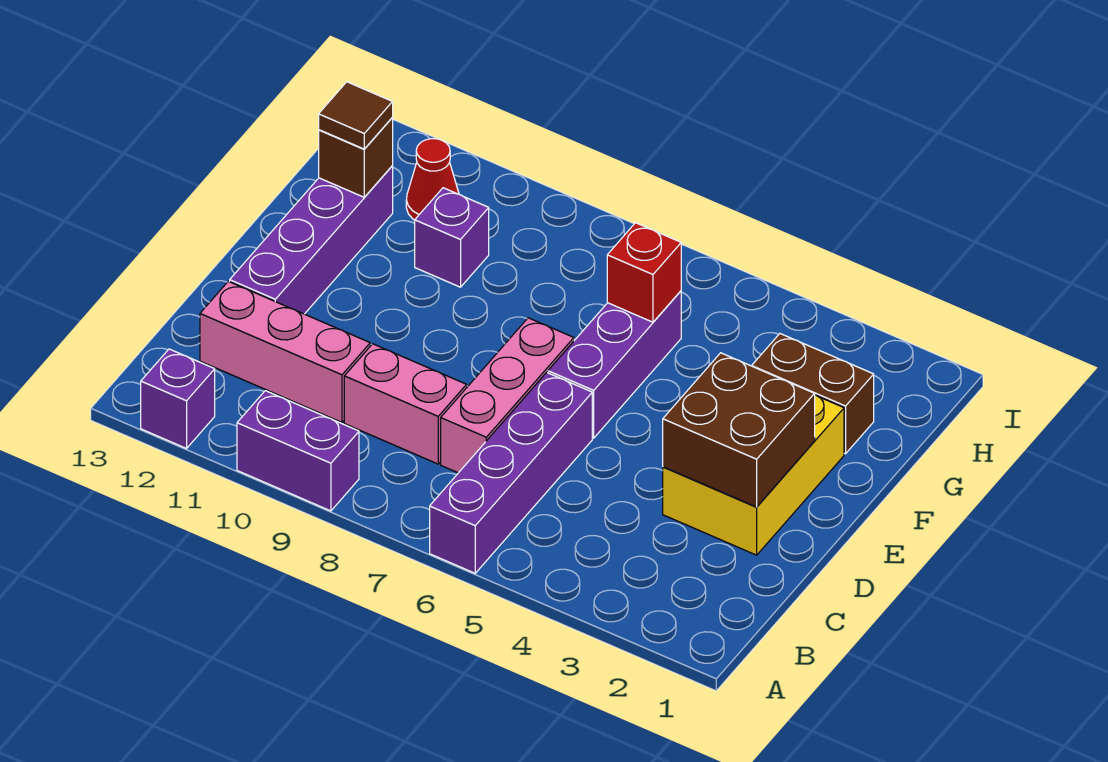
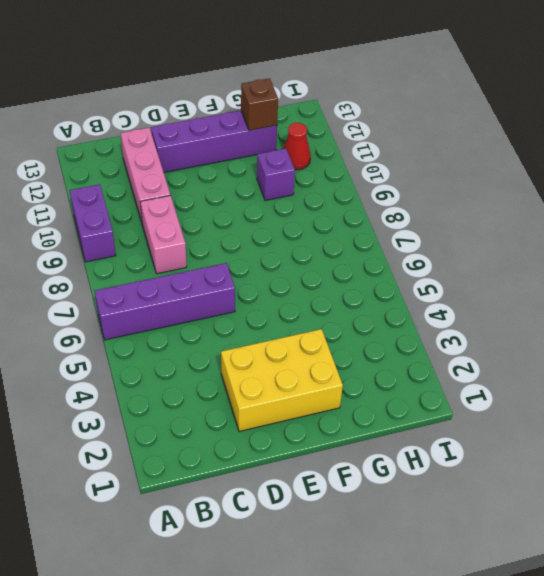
none -> purple 1x1 brick [141,349,215,448]
none -> pink 1x3 brick [441,318,574,473]
none -> purple 1x3 brick [548,291,681,438]

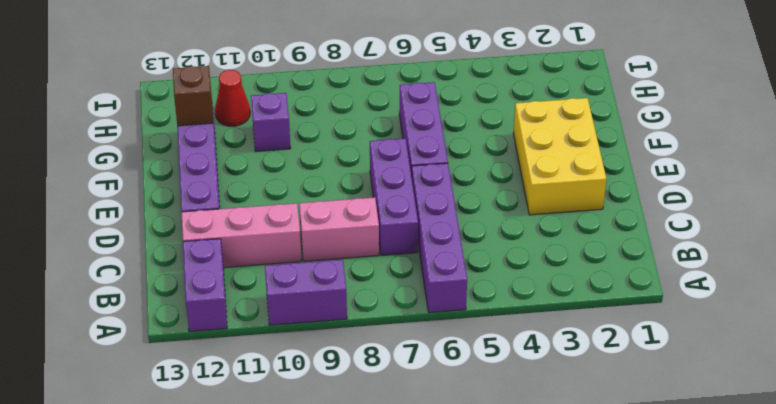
purple 1x2 brick [183,239,227,332] -> purple 1x1 brick [141,349,215,448]
purple 1x3 brick [370,138,418,255] -> pink 1x3 brick [441,318,574,473]
none -> brown 1x2 brick [752,334,874,454]
none -> brown 2x2 brick [663,353,815,507]
none -> red 1x1 brick [607,223,681,322]

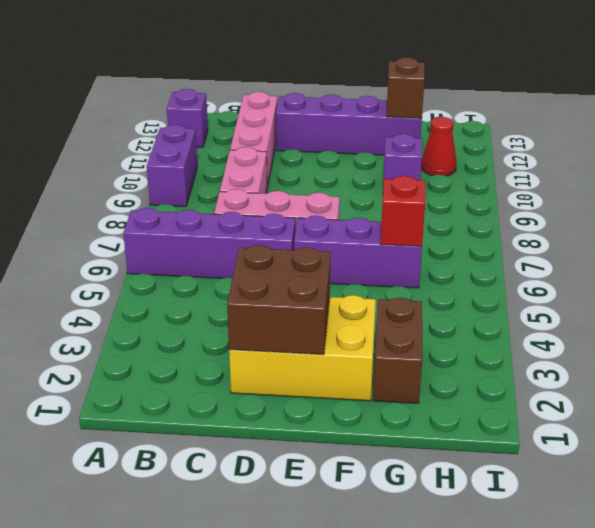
none -> brown 1x1 tile [319,82,393,149]

